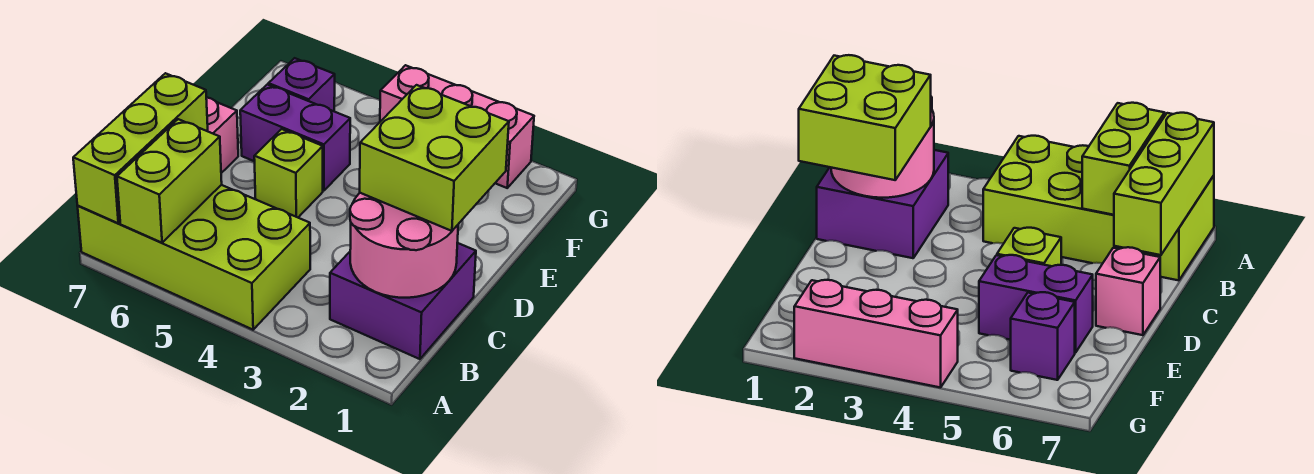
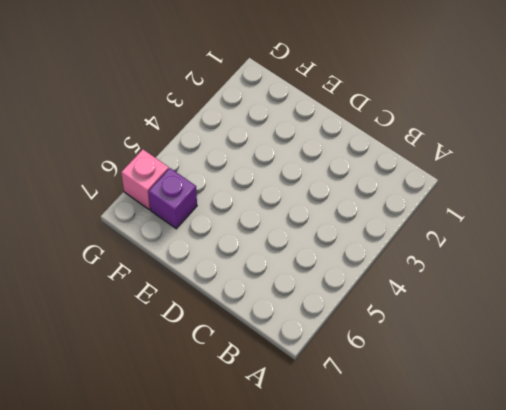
pink 1x1 brick [121,149,169,210] -> pink 1x1 brick moved to [206,97,238,173]
none -> lime 2x4 brick [78,185,310,330]
none -> purple 2x2 brick [330,243,476,359]

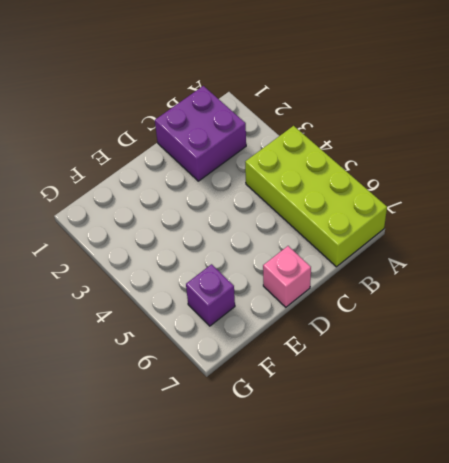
none -> lime 1x1 brick [254,129,323,217]
none -> purple 1x2 brick [240,85,350,190]

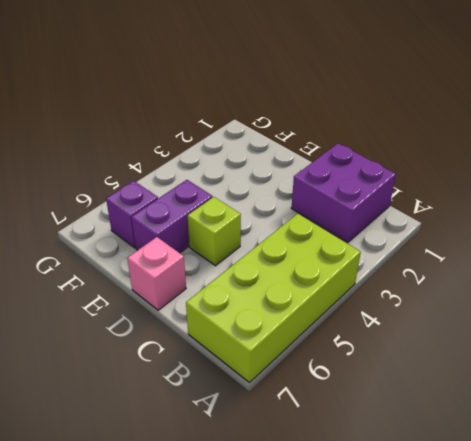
none -> pink 1x3 brick [380,65,534,188]
none -> lime 1x2 brick [117,119,222,243]

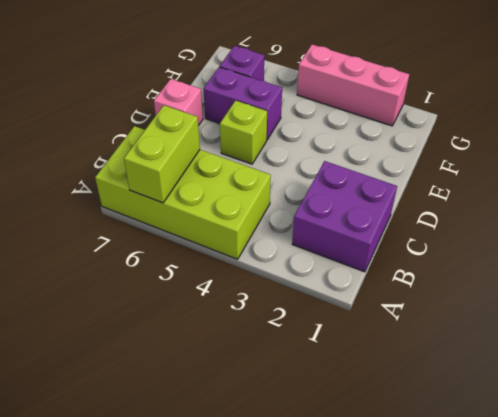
none -> lime 1x3 brick [73,73,208,223]
none -> pink 2x2 round brick [350,193,458,298]

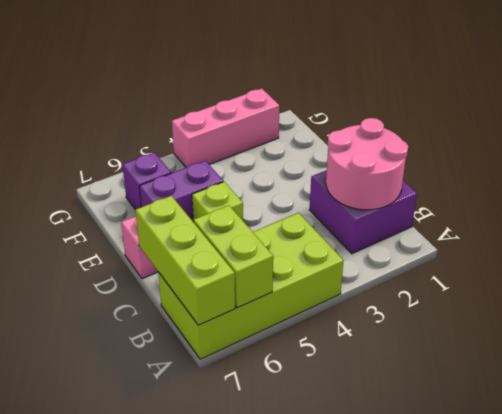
none -> lime 2x2 brick [360,85,509,231]

